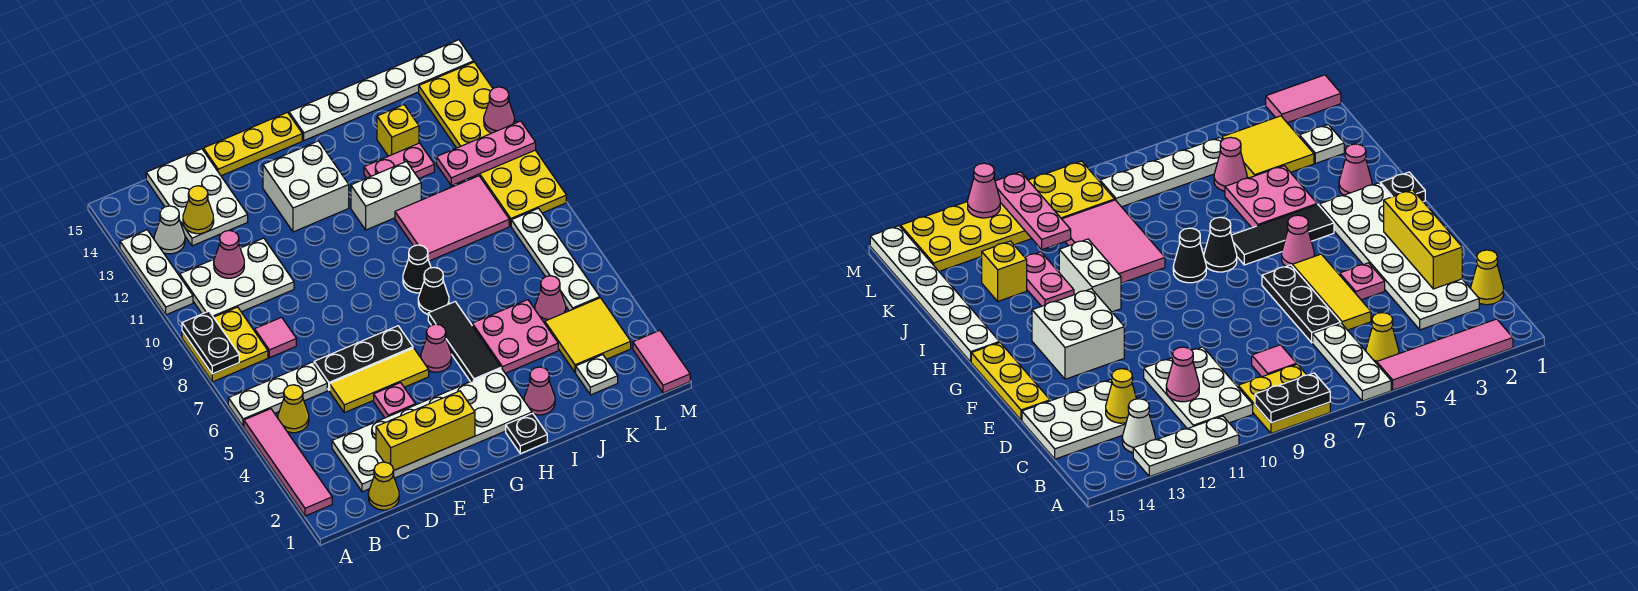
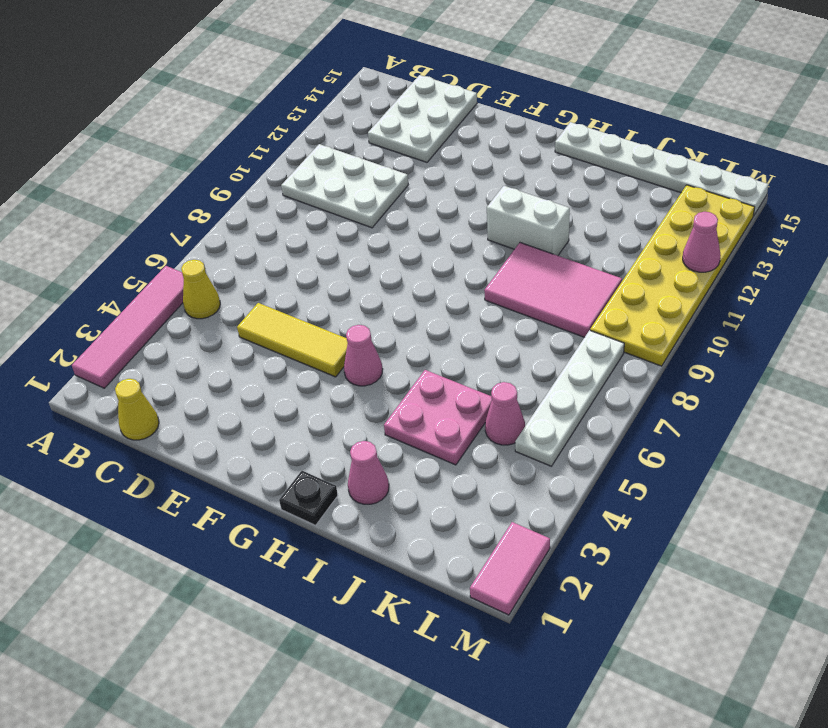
none -> white 1x3 plate [228,362,327,427]
none -> yellow 2x2 plate [182,307,268,382]
none -> white 1x3 plate [120,230,193,315]
none -> white 1x1 cone [154,206,185,254]

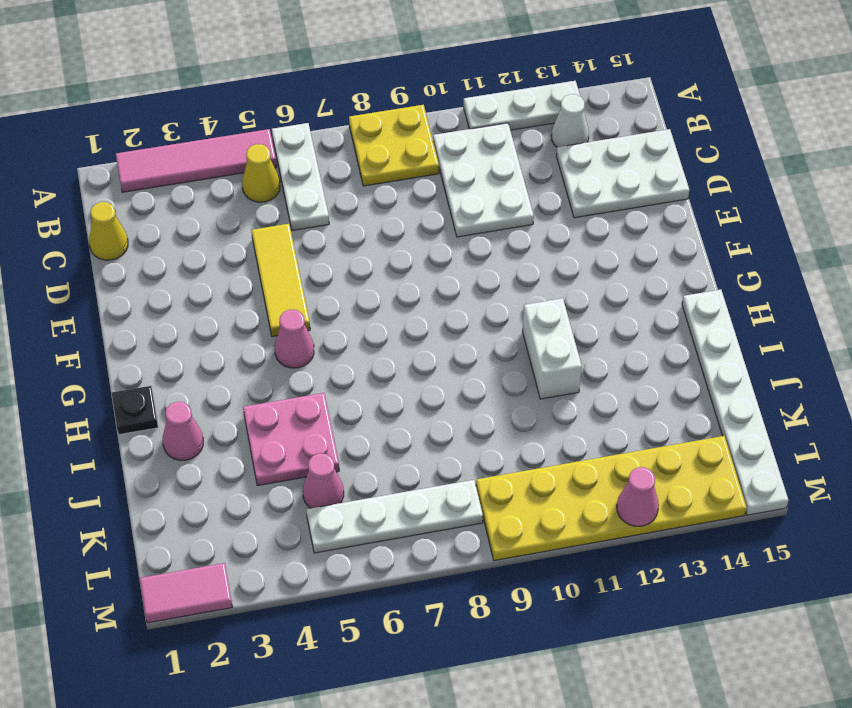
none -> white 2x6 plate [332,369,532,492]
none -> pink 1x1 tile [255,317,296,358]
none -> black 1x3 plate [314,326,413,390]
none -> pink 1x1 plate [374,383,415,418]

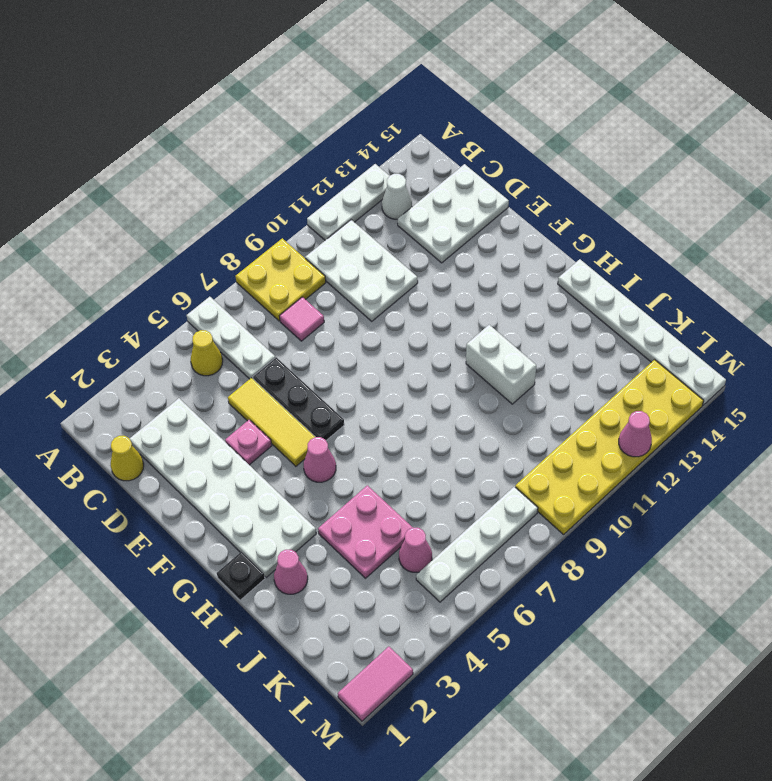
none -> pink 1x4 tile [244,409,332,516]
none -> yellow 1x3 plate [203,112,302,176]
none -> white 2x2 brick [263,141,349,232]
none -> black 1x3 tile [428,302,501,382]

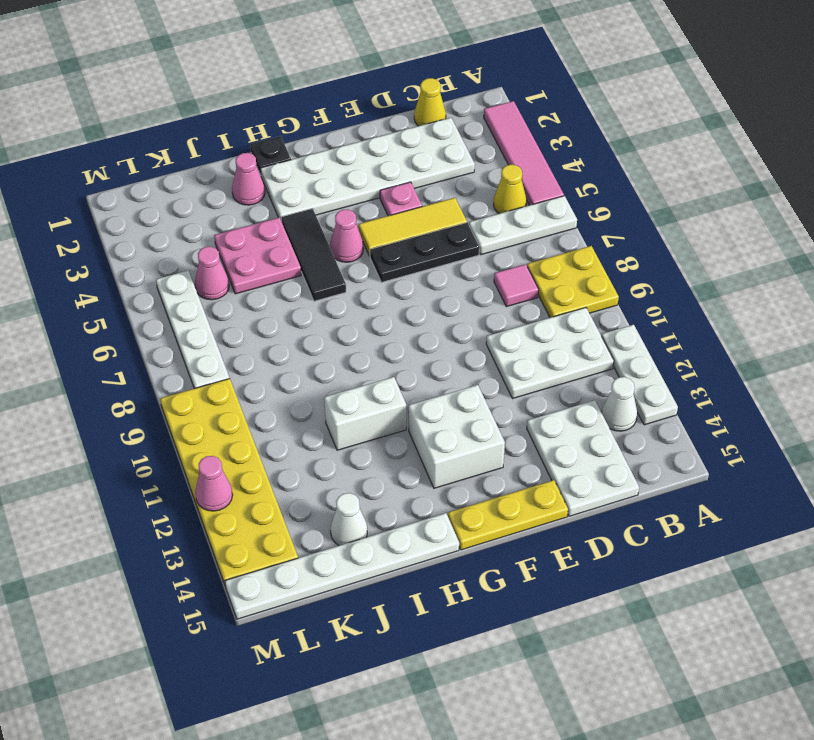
white 1x1 cone [330,493,367,546] -> none
none -> black 1x1 cone [418,267,449,314]
none -> black 1x1 cone [403,245,431,293]
none -> pink 2x3 tile [395,176,509,261]
none -> pink 1x2 plate [364,143,434,178]

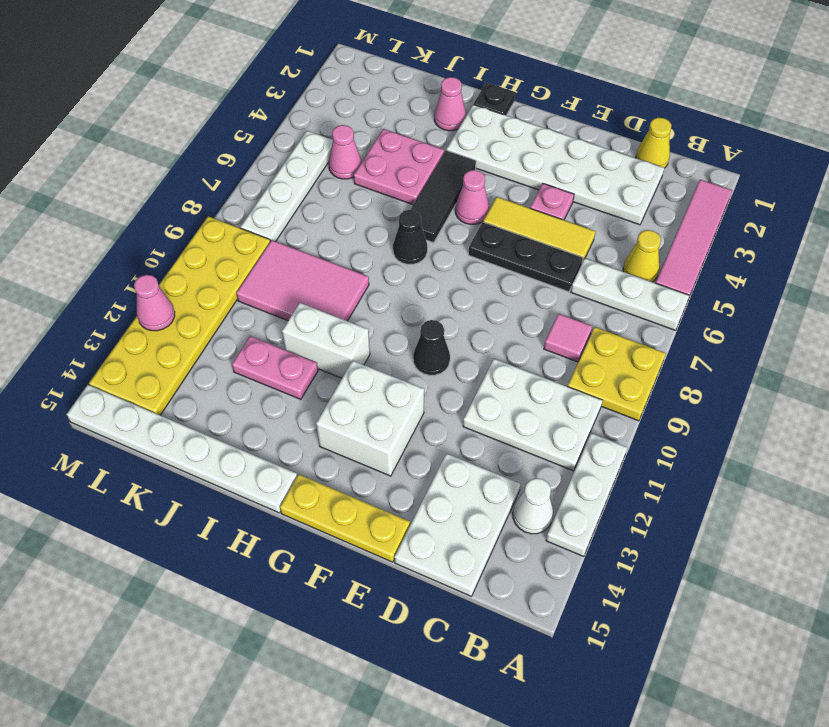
black 1x1 cone [413,320,450,375] -> black 1x1 cone moved to [403,245,431,293]
none -> yellow 1x1 brick [377,105,419,156]
none -> white 1x1 plate [576,355,618,395]
none -> yellow 2x2 tile [545,298,631,373]
none -> pink 1x2 tile [633,330,690,393]

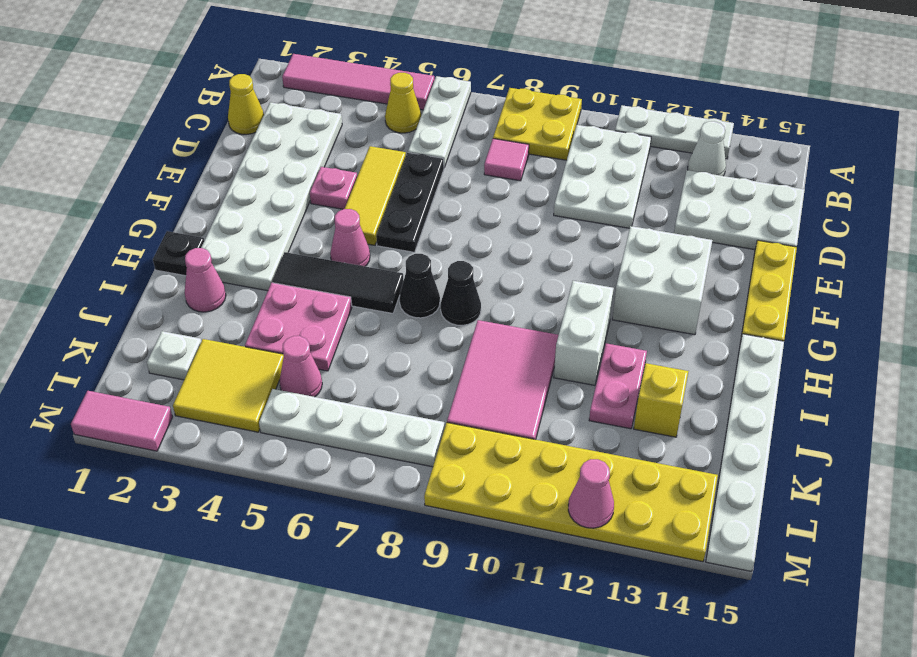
none -> black 1x2 plate [182,311,239,374]
none -> pink 1x1 cone [214,230,244,278]
none -> yellow 1x1 cone [183,186,214,234]
none -> yellow 1x3 brick [376,391,475,470]

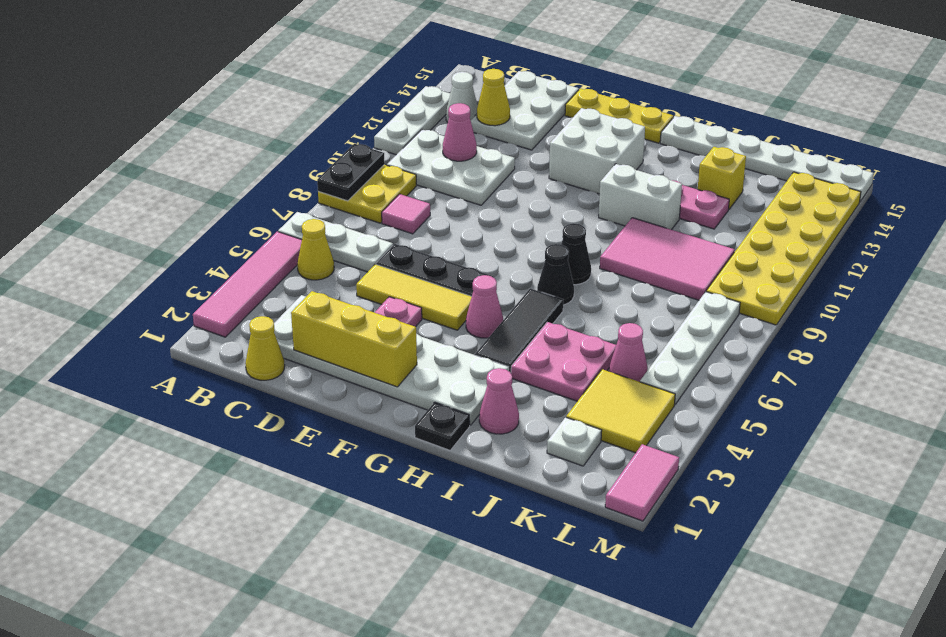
none -> pink 1x3 plate [437,121,536,186]
none -> pink 1x1 cone [484,87,514,133]

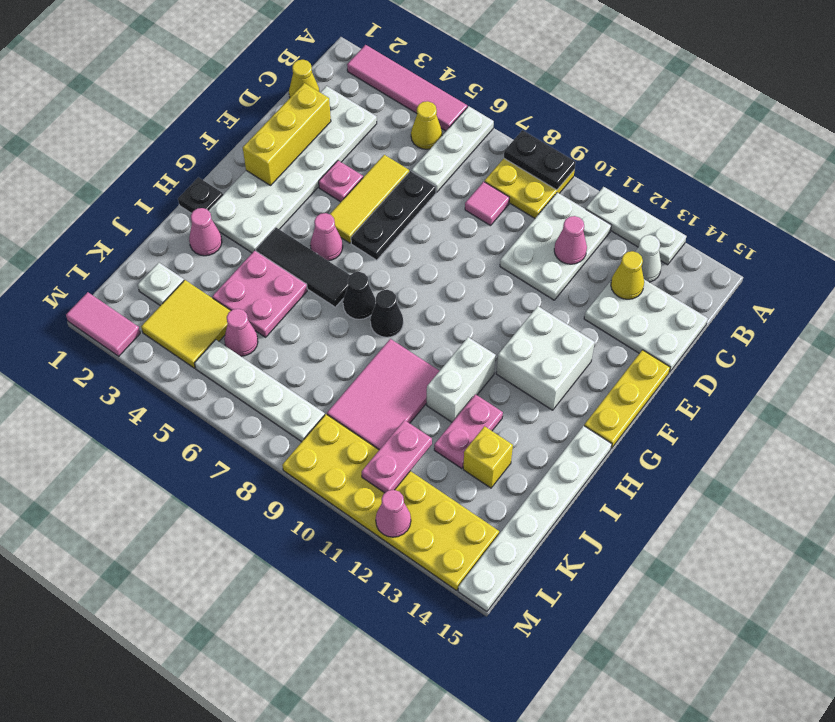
pink 1x2 plate [362,420,432,493] -> pink 1x3 plate [437,121,536,186]

